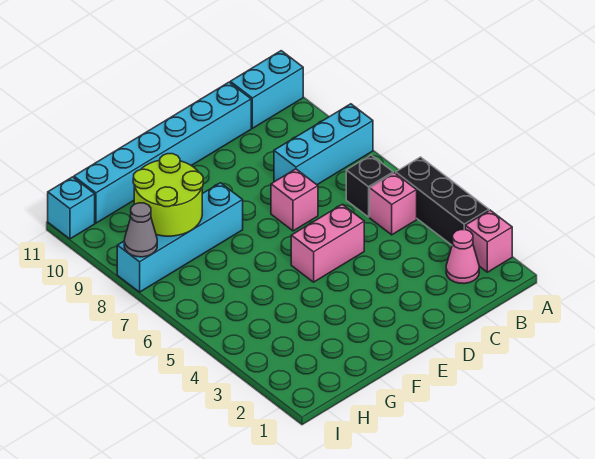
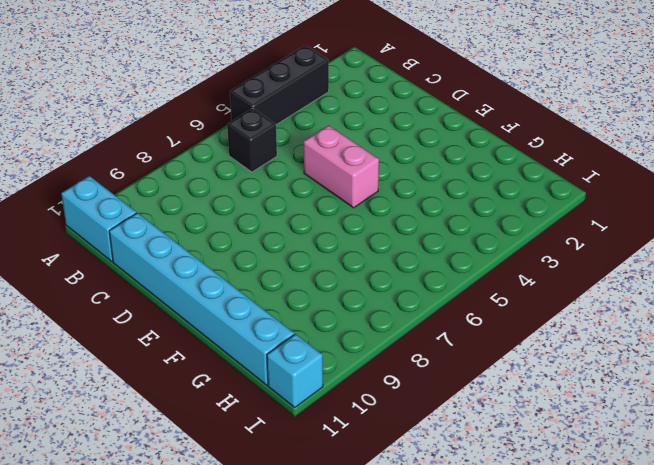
none -> pink 1x1 brick [465,210,512,272]
none -> cyan 1x3 brick [274,104,373,185]
none -> pink 1x1 cone [446,230,479,284]

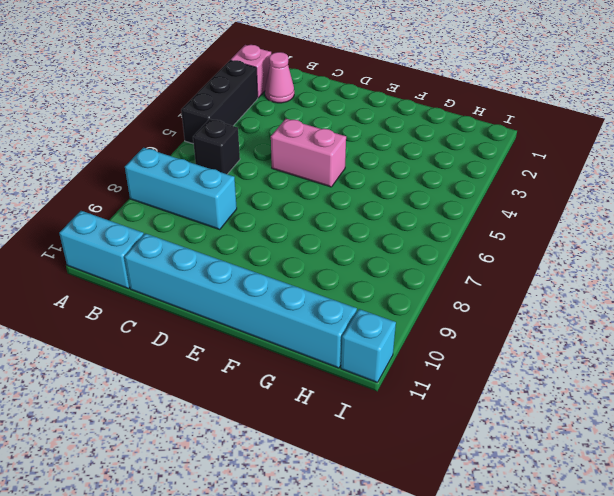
none -> pink 1x1 brick [370,173,417,235]
none -> pink 1x1 brick [271,169,318,231]
none -> cyan 1x4 brick [117,183,243,292]

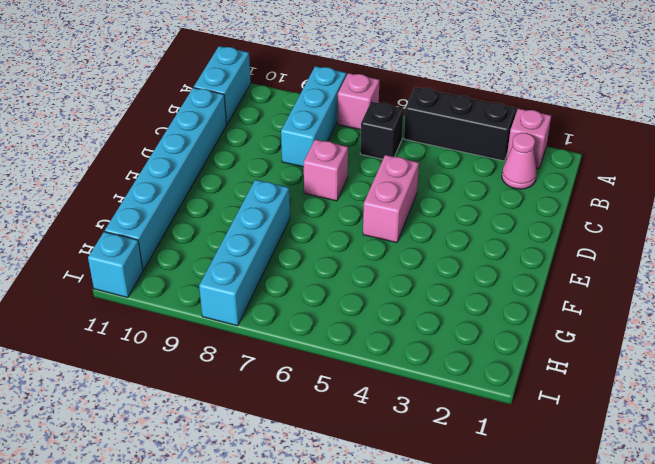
pink 1x1 brick [338,73,380,130] -> pink 1x1 brick moved to [370,173,417,235]
none -> lime 2x2 round brick [133,154,203,236]
none -> grey 1x1 cone [124,203,157,257]

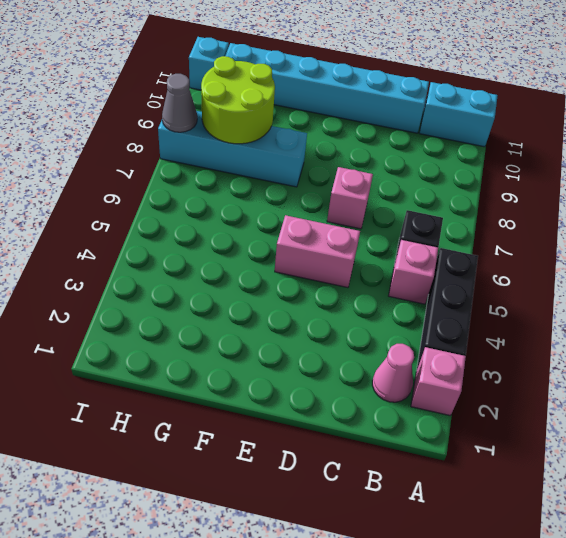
none -> cyan 1x3 brick [274,104,373,185]

